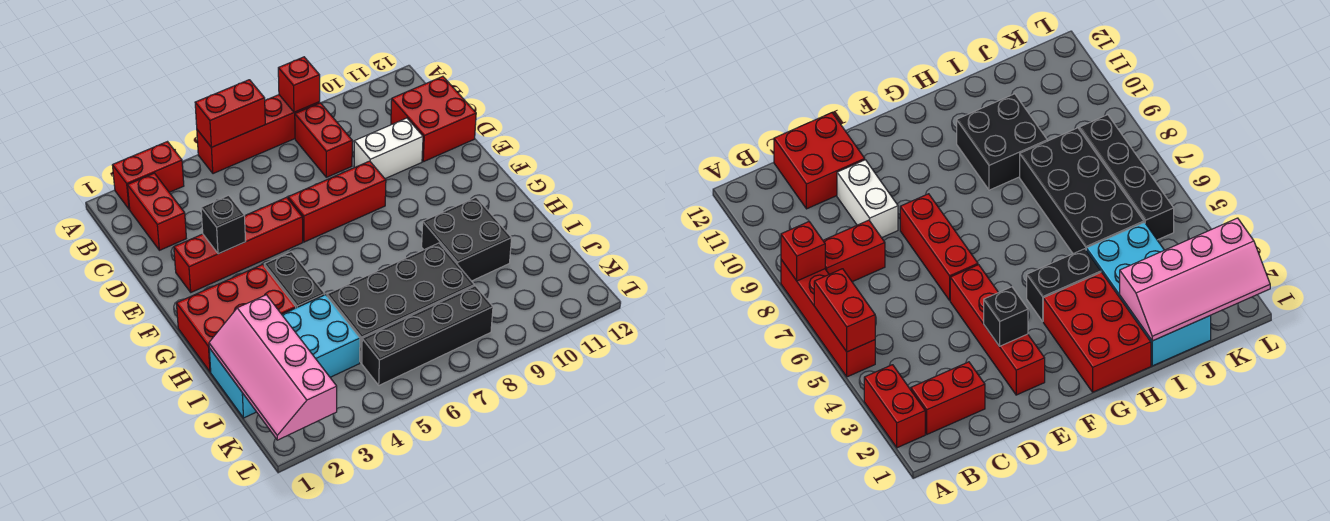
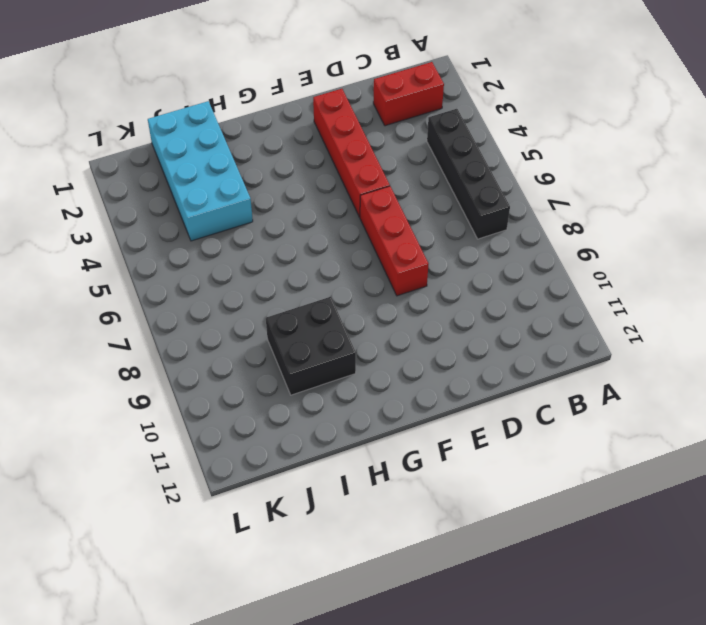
black 1x4 brick [427,109,510,239] -> black 1x4 brick moved to [362,286,493,385]
none -> red 1x2 brick [112,142,184,209]
none -> red 1x4 brick [197,95,320,174]
none -> red 1x2 brick [295,103,352,177]

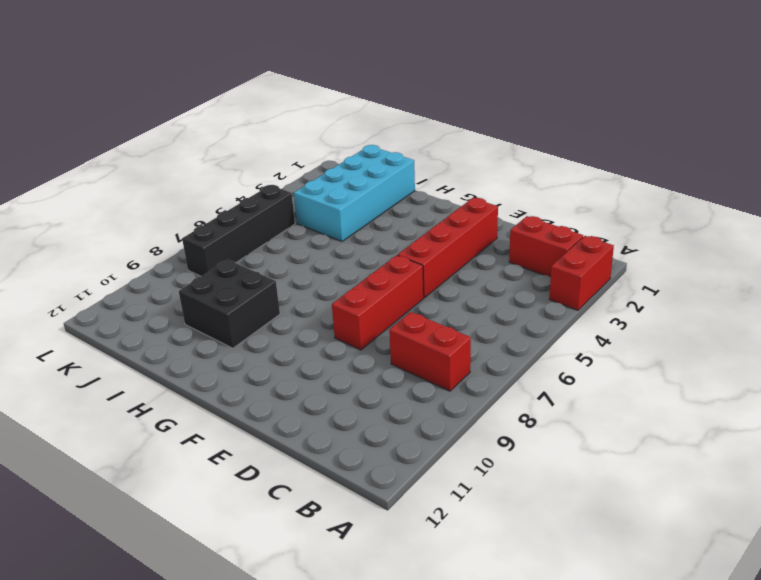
none -> red 1x4 brick [197,95,320,174]
none -> red 2x2 brick [391,76,476,162]
none -> white 1x2 brick [354,118,423,179]

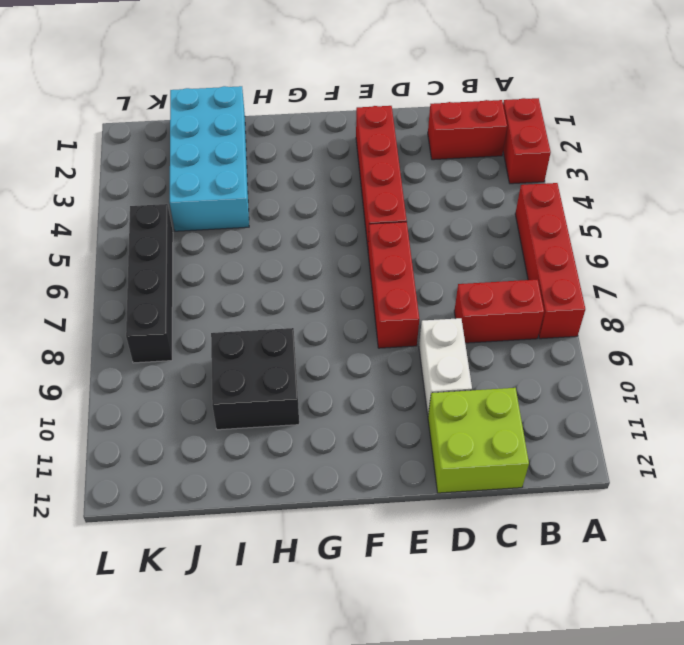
lime 2x2 brick [428,388,529,493] -> red 2x2 brick [391,76,476,162]
none -> red 2x3 brick [176,264,296,372]
none -> black 1x2 brick [264,252,325,308]
none -> black 2x4 brick [327,243,474,363]

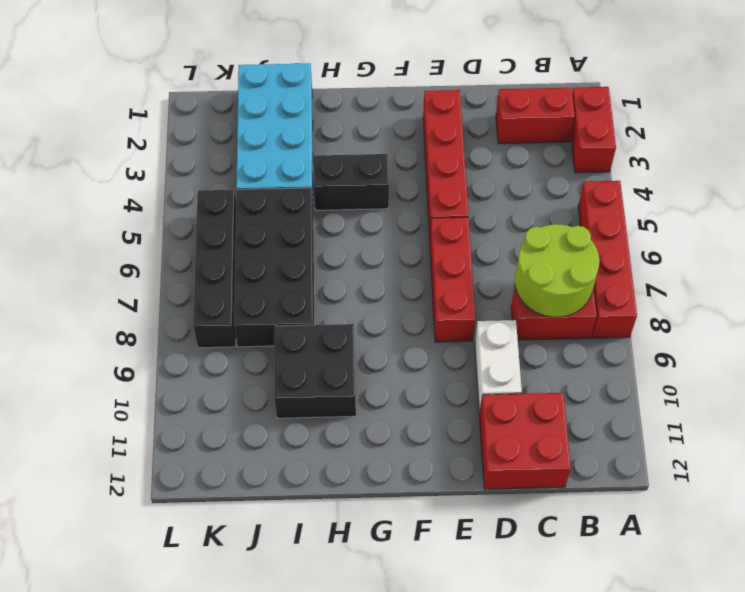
lime 2x2 round brick [515,224,599,317] -> none
none -> red 2x3 brick [176,264,296,372]
none -> red 1x2 brick [195,80,265,147]
none -> red 1x1 brick [278,57,320,112]

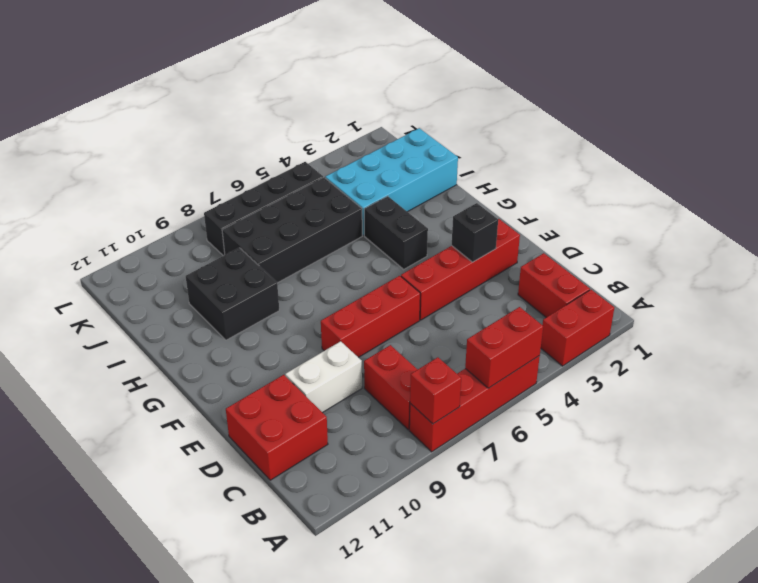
none -> red 2x3 brick [176,264,296,372]
none -> pink 2x4 slope [209,295,337,440]

